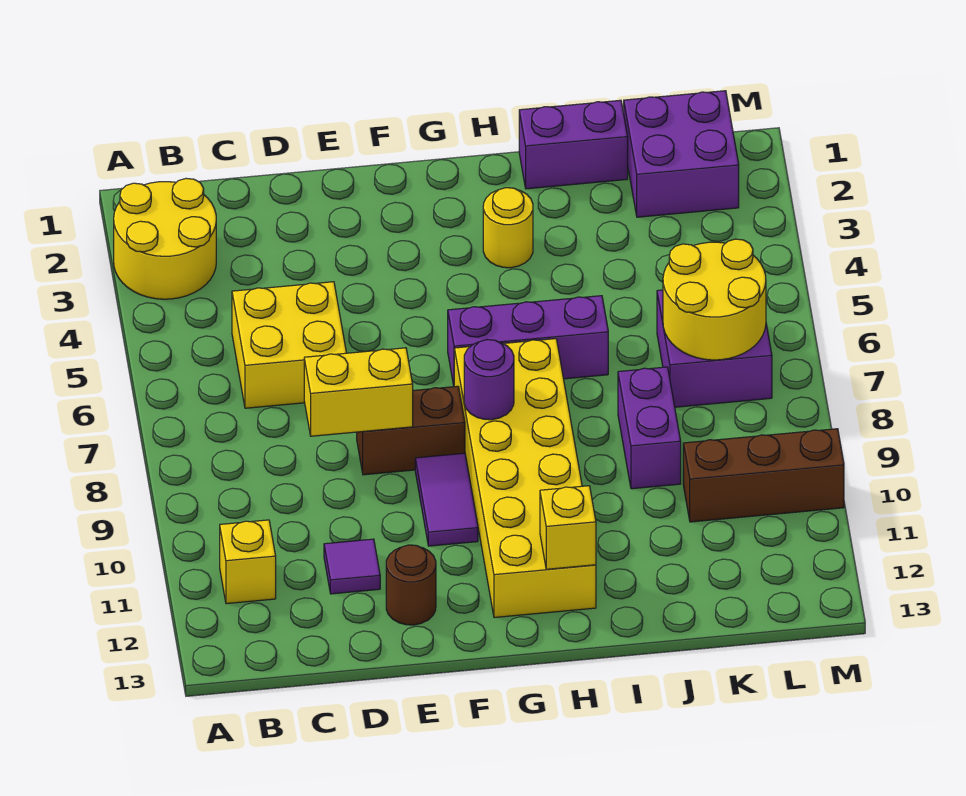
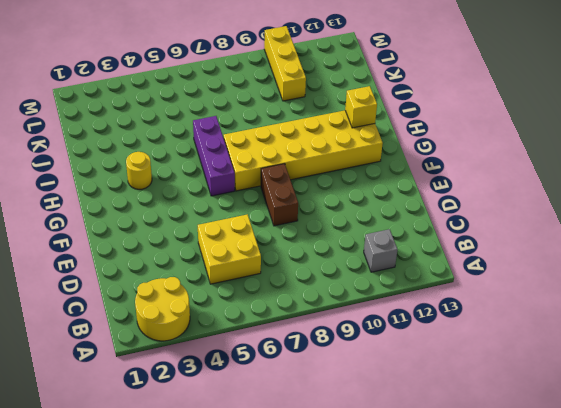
grey 1x1 brick [364,229,397,272] -> yellow 1x1 brick [220,520,276,604]
yellow 1x3 brick [264,26,306,101] -> brown 1x3 brick [683,429,844,522]
none -> purple 1x1 tile [324,539,380,594]
none -> brown 1x1 round brick [386,545,436,625]
none -> purple 1x2 tile [415,453,478,546]

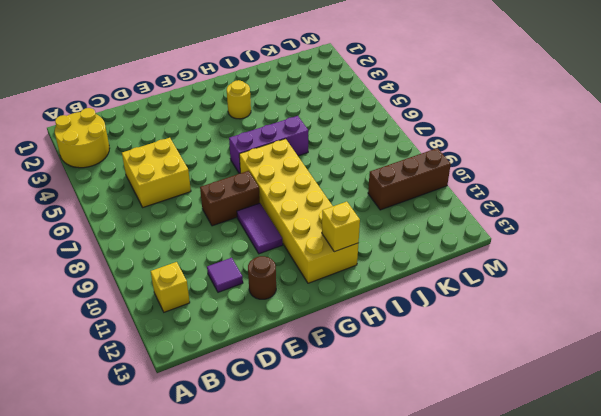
none -> purple 1x2 brick [519,100,628,189]
none -> purple 1x2 brick [618,367,681,489]
none -> purple 2x2 brick [624,91,739,217]

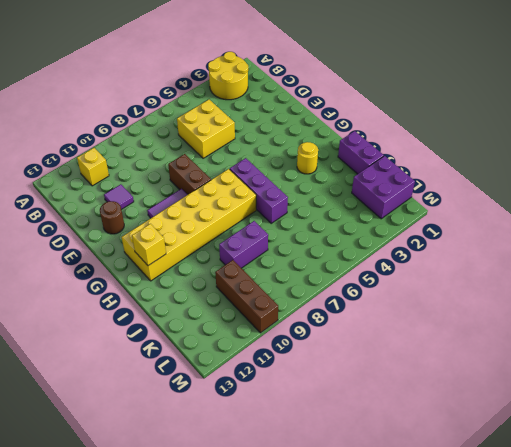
none -> purple 2x2 brick [657,290,772,407]
none -> yellow 1x2 brick [304,348,413,436]
none -> purple 1x1 round brick [464,340,514,420]

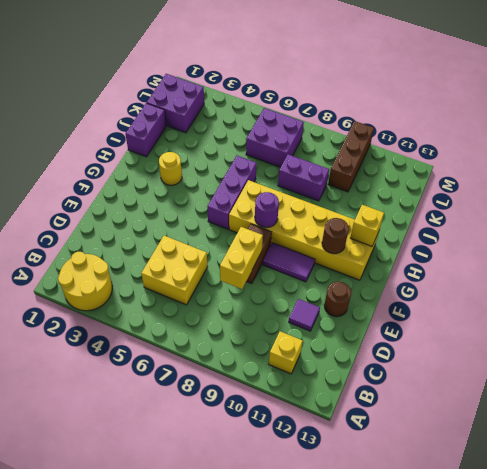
brown 1x1 round brick [322,218,349,254] -> none
none -> yellow 2x2 round brick [663,239,766,360]

